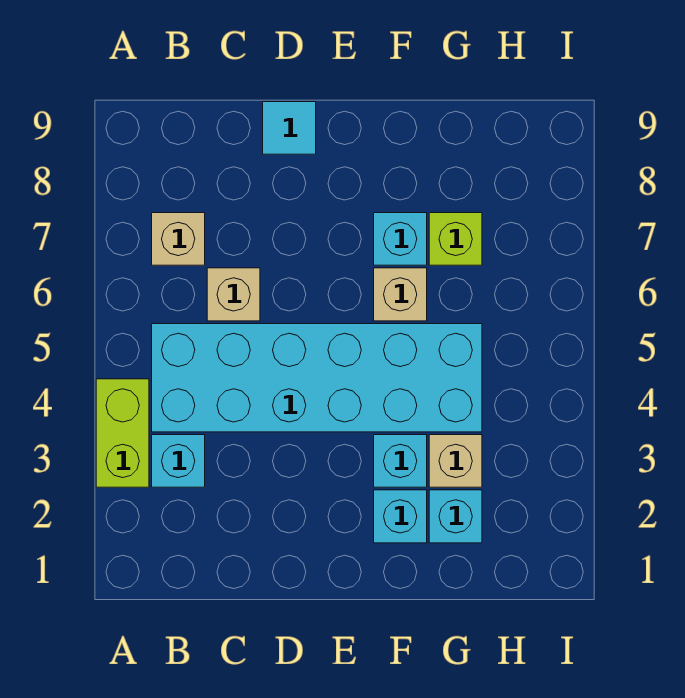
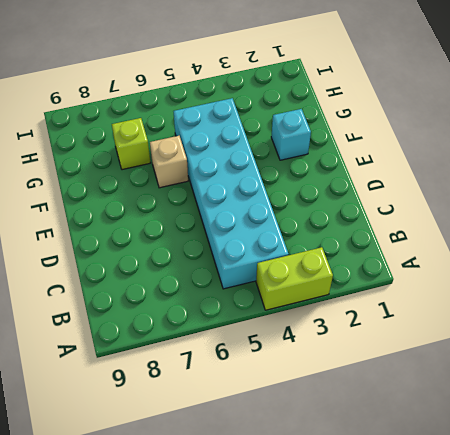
none -> cyan 1x1 brick [152,435,205,487]
none -> tan 1x1 brick [152,213,205,265]
none -> tan 1x1 brick [207,268,260,321]

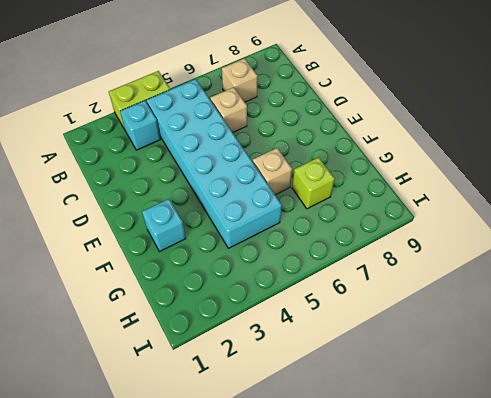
none -> cyan 1x1 tile [263,102,316,154]
none -> cyan 1x1 brick [374,435,427,487]
none -> cyan 1x1 brick [374,213,427,265]

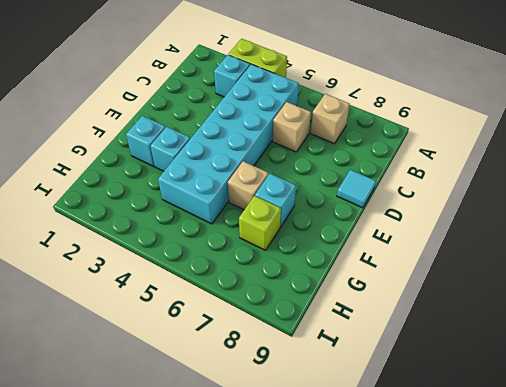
none -> cyan 1x1 brick [429,490,482,543]
none -> tan 1x1 brick [429,435,482,487]

